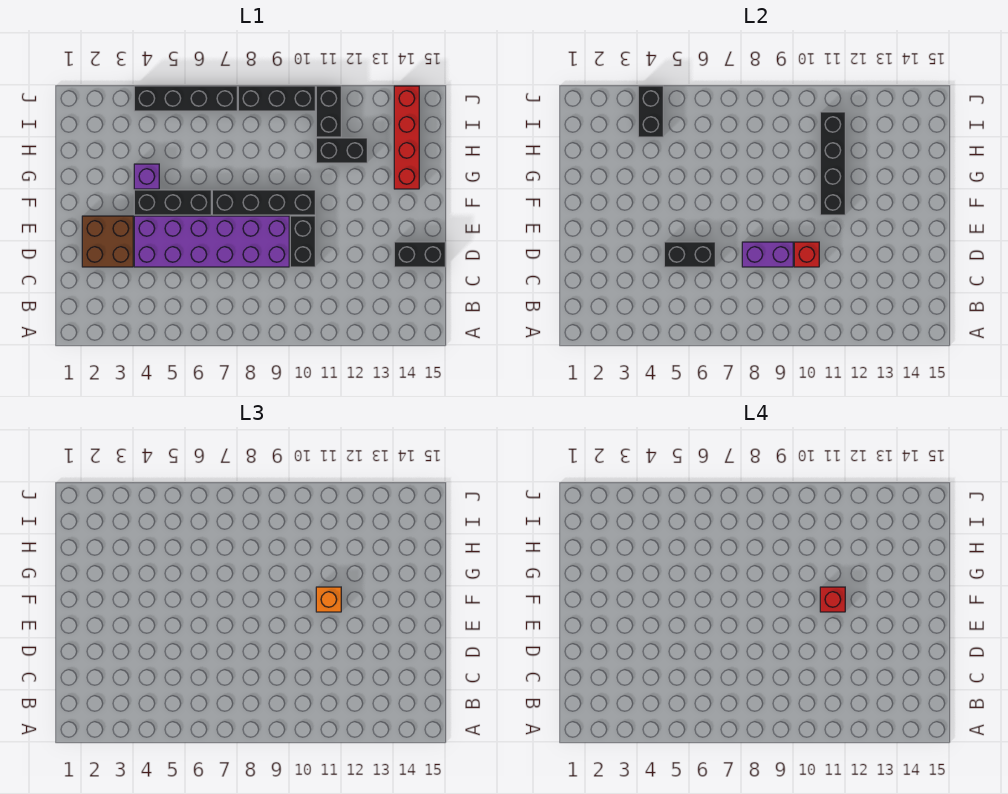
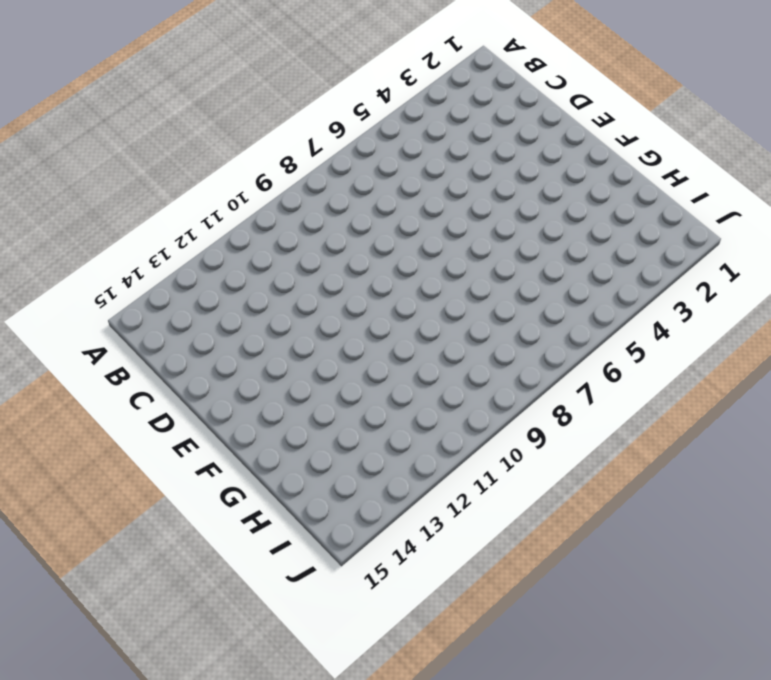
none -> brown 2x2 brick [82,216,133,267]
none -> purple 2x6 brick [134,216,289,267]
none -> black 1x2 brick [290,216,315,267]

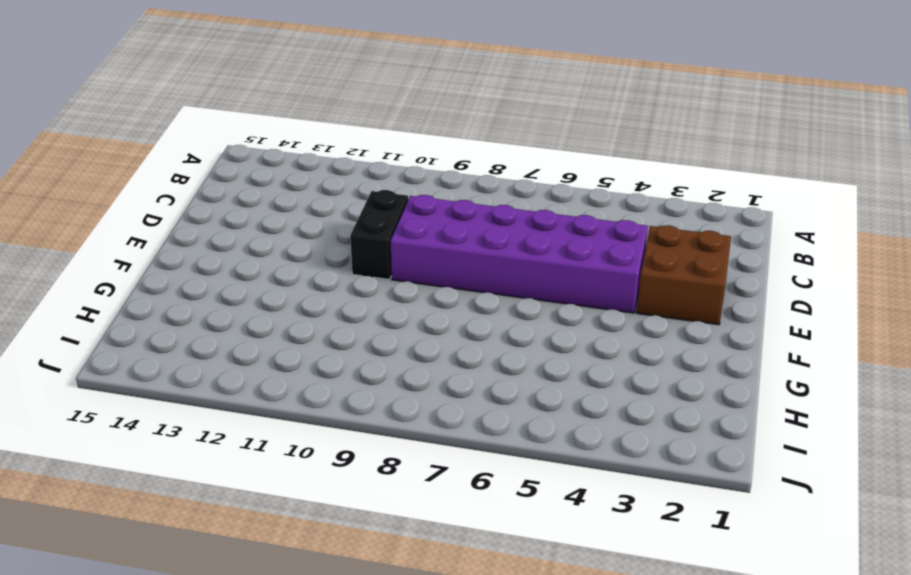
none -> black 1x2 brick [394,242,445,267]
none -> black 1x3 brick [134,190,211,215]
none -> black 1x4 brick [212,190,315,215]

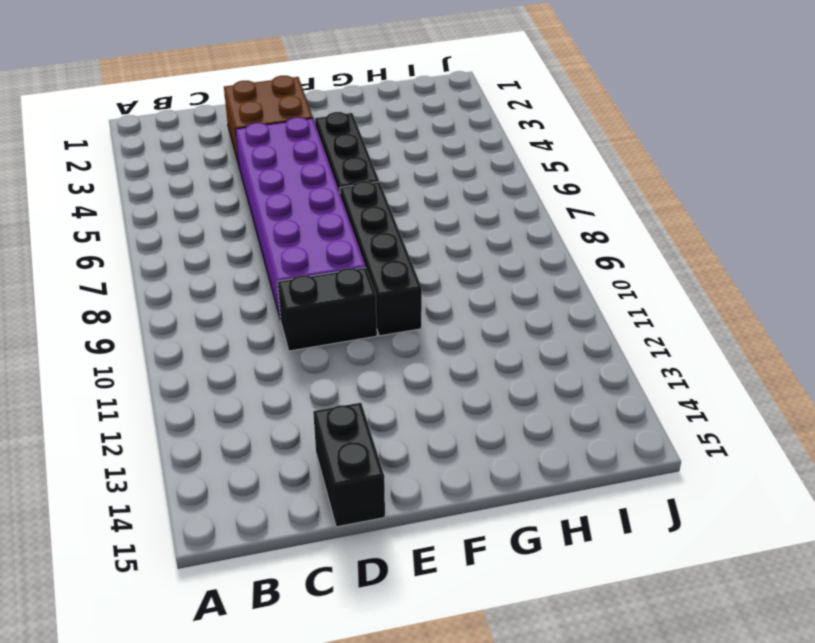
none -> purple 1x1 brick [134,164,159,189]
none -> red 1x4 brick [394,86,419,189]
none -> black 1x2 brick [316,138,367,163]

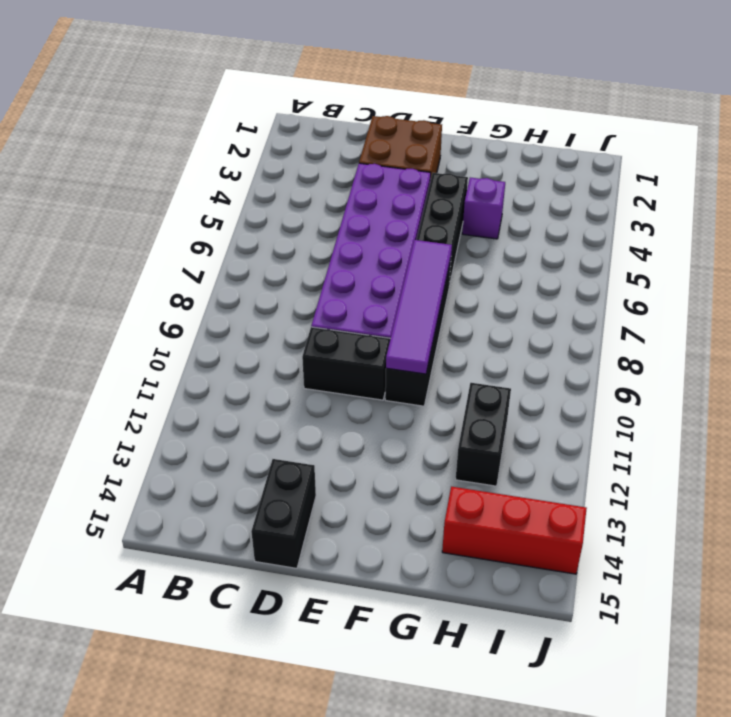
purple 1x4 tile [386,240,452,374] -> none
red 1x3 brick [442,487,587,574] -> red 1x4 brick [394,86,419,189]
none -> black 1x2 brick [316,86,341,137]
none -> black 1x4 brick [134,86,237,111]
none -> black 1x3 brick [238,86,315,111]

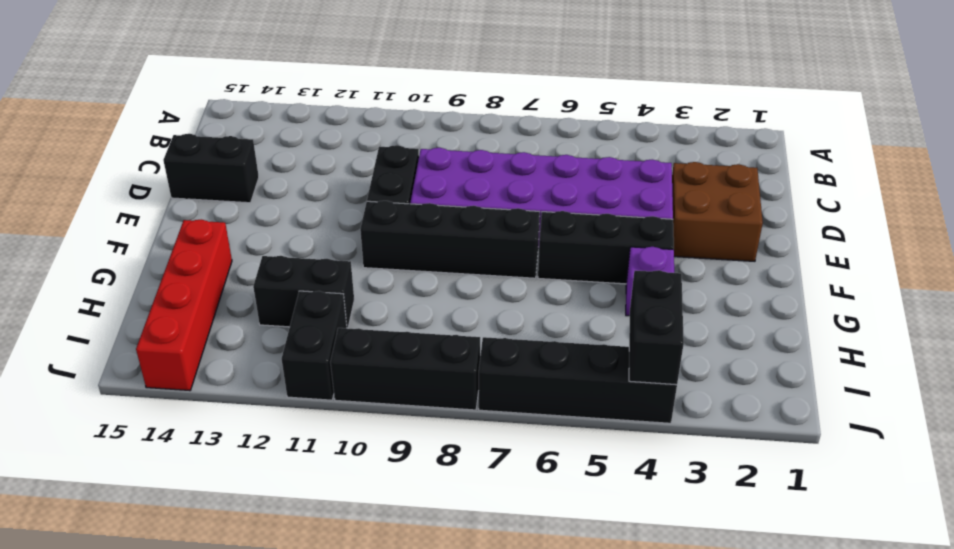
none -> black 1x2 brick [664,242,715,267]
none -> purple 1x2 brick [742,242,793,267]
none -> red 1x1 brick [794,242,819,267]

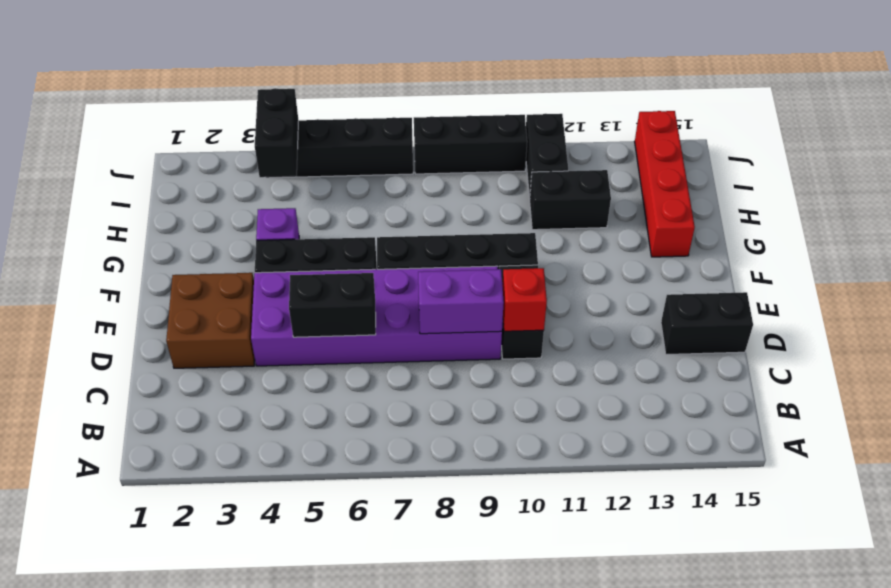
none -> black 1x4 brick [820,112,845,215]
none -> orange 1x1 brick [316,587,341,612]
none -> red 1x1 brick [820,587,845,612]

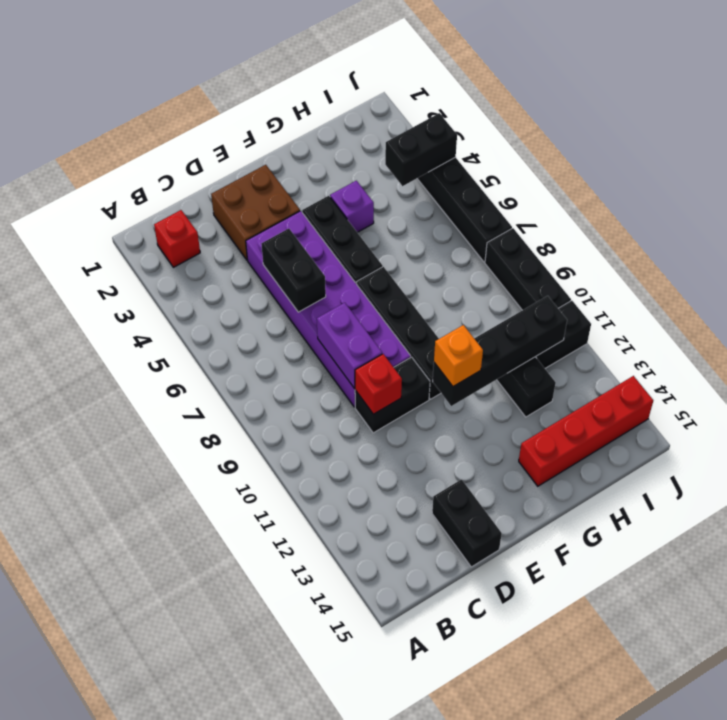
red 1x1 brick [154,210,200,267] -> red 1x1 brick moved to [820,587,845,612]

